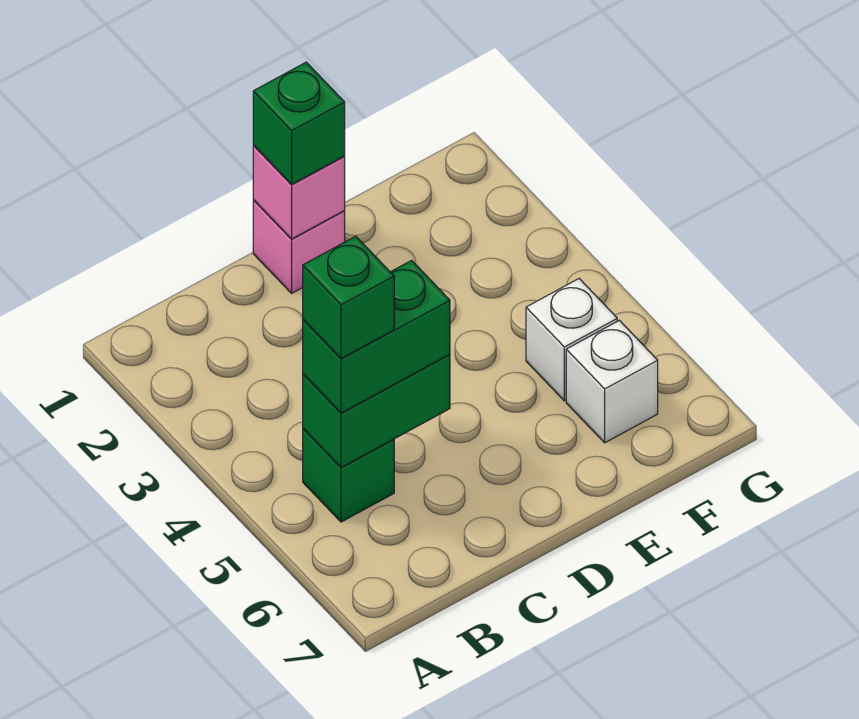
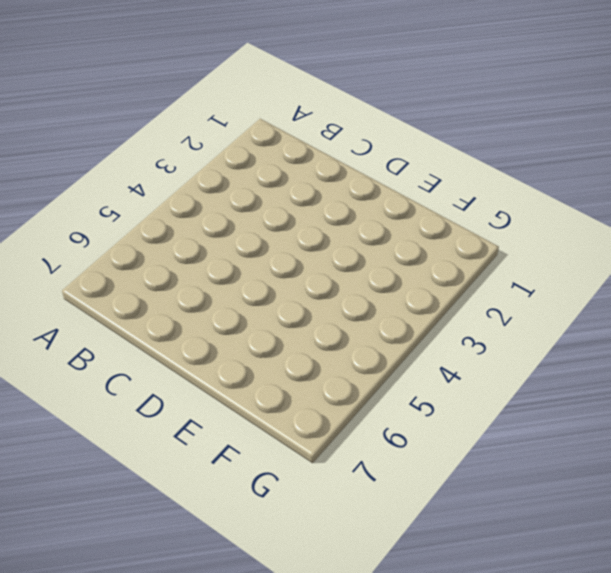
none -> green 1x1 brick [303,429,394,522]
none -> pink 1x1 brick [253,200,345,293]

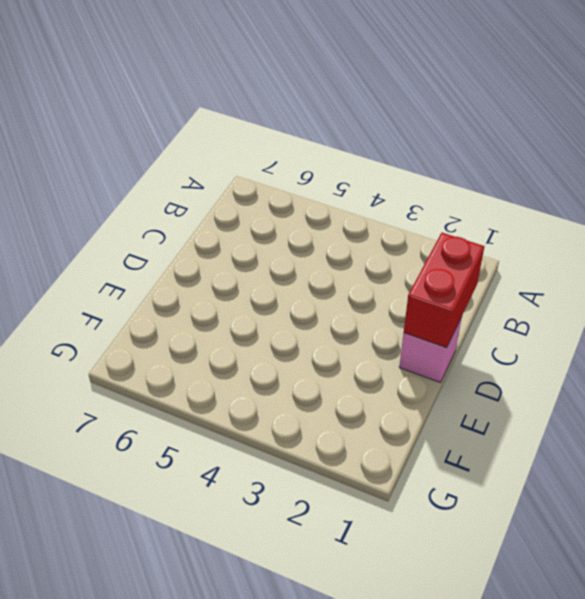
red 1x2 brick [404,233,484,348] -> pink 1x1 brick [253,146,345,239]
none -> green 1x1 brick [303,429,394,522]
none -> white 1x1 brick [526,279,617,401]

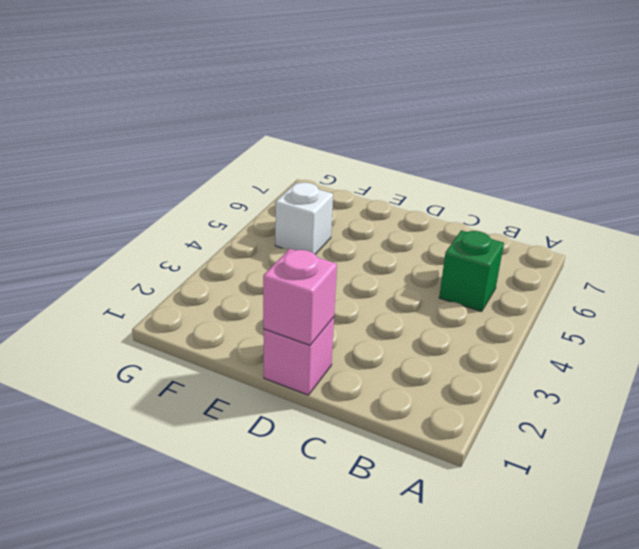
none -> white 1x1 brick [566,320,658,443]
none -> green 1x2 brick [303,355,450,468]

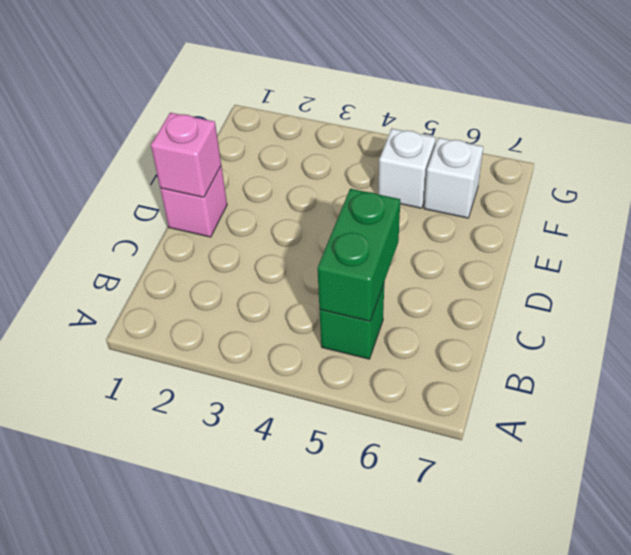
none -> green 1x2 brick [303,260,450,413]
none -> green 1x1 brick [253,62,345,184]

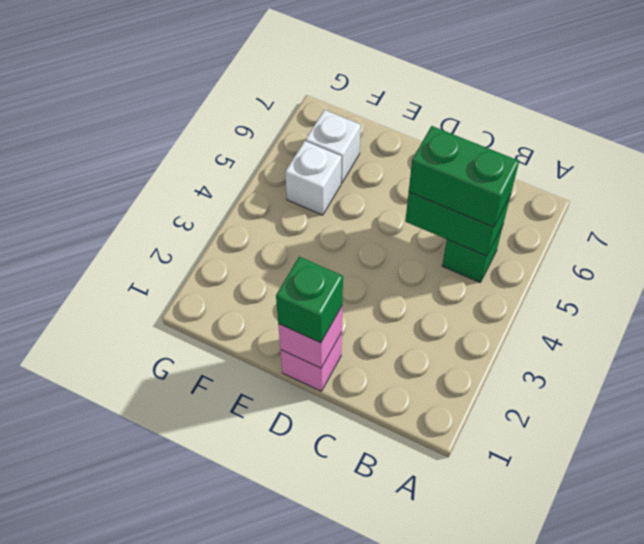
none -> green 1x1 brick [303,236,394,359]

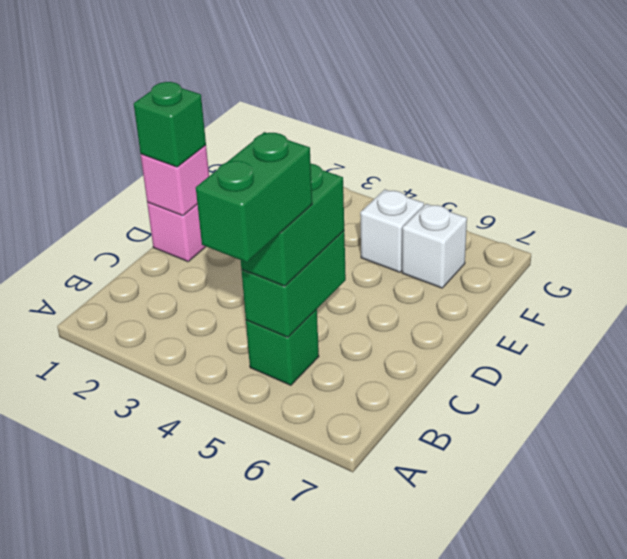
green 1x2 brick [196,132,312,262] -> green 1x1 brick [303,236,394,359]

